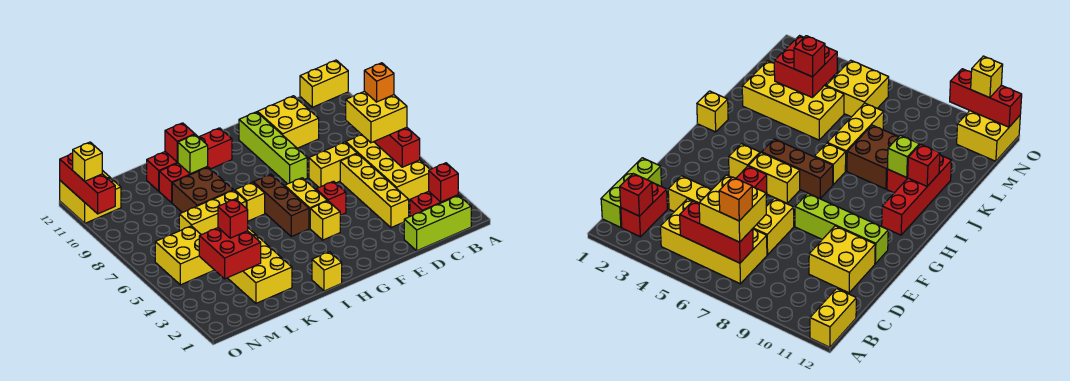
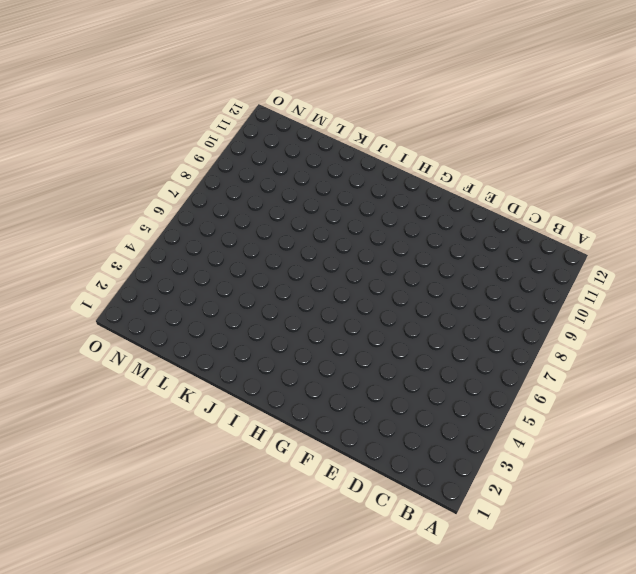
none -> yellow 1x2 brick [300,60,348,107]
none -> lime 1x3 brick [404,195,471,251]
none -> red 1x2 brick [410,191,458,216]
none -> yellow 2x4 brick [346,135,430,203]

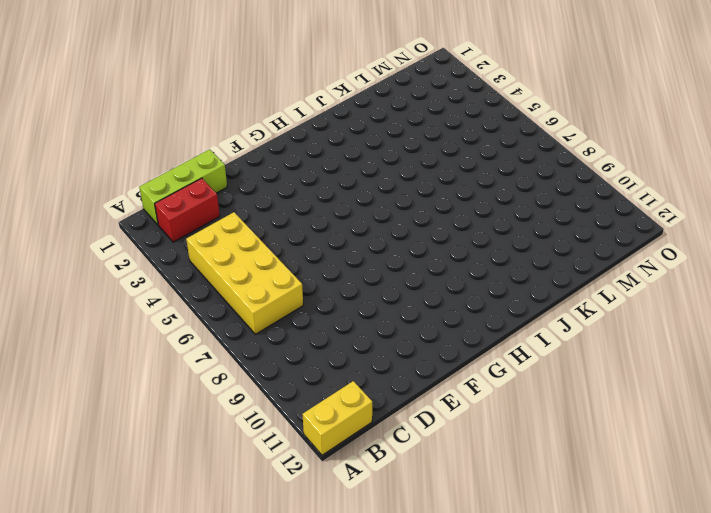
none -> yellow 1x4 brick [340,154,409,228]
none -> yellow 1x2 brick [309,142,357,187]
none -> yellow 2x2 brick [257,96,319,148]
none -> red 1x1 brick [316,181,346,215]

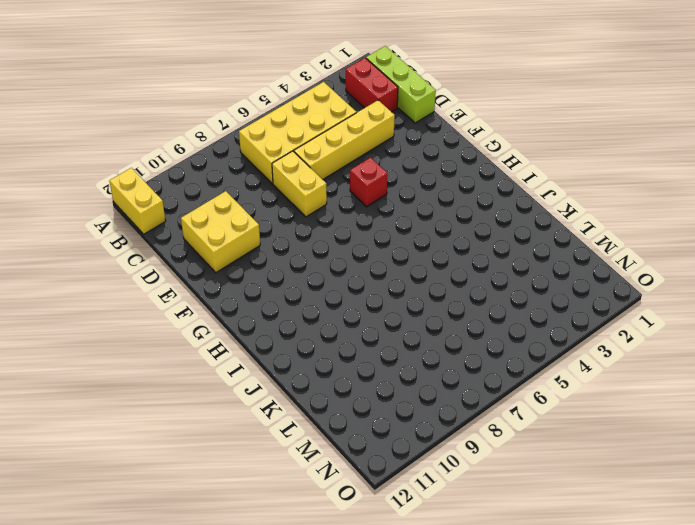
none -> lime 1x4 brick [239,112,307,184]
none -> yellow 1x1 brick [310,201,341,240]
none -> yellow 1x2 brick [285,178,327,228]
none -> brown 1x3 brick [253,174,309,237]

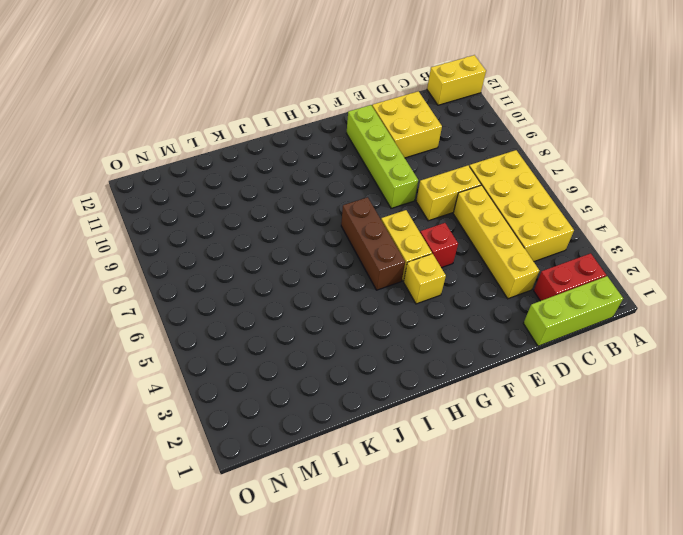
none -> red 1x4 brick [147,128,232,191]
none -> yellow 1x1 brick [312,252,342,291]
none -> yellow 1x1 brick [235,182,265,221]
none -> yellow 1x3 brick [179,190,246,235]

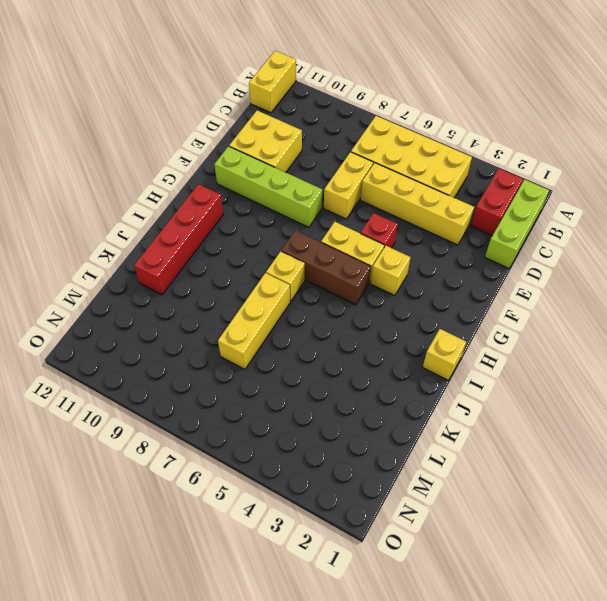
none -> brown 2x2 brick [172,167,233,213]
none -> red 1x2 brick [159,163,207,203]
none -> yellow 2x4 brick [228,228,292,303]
none -> yellow 2x2 brick [155,226,214,285]

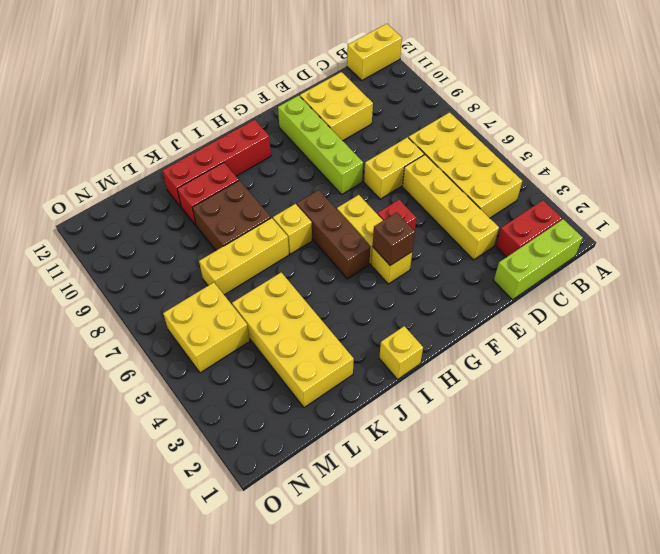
brown 1x1 brick [373,212,415,265] -> none
none -> yellow 2x2 brick [60,170,121,223]
none -> red 1x1 brick [429,163,458,202]
none -> red 1x3 brick [374,127,420,167]
none -> lime 1x1 brick [178,135,208,174]

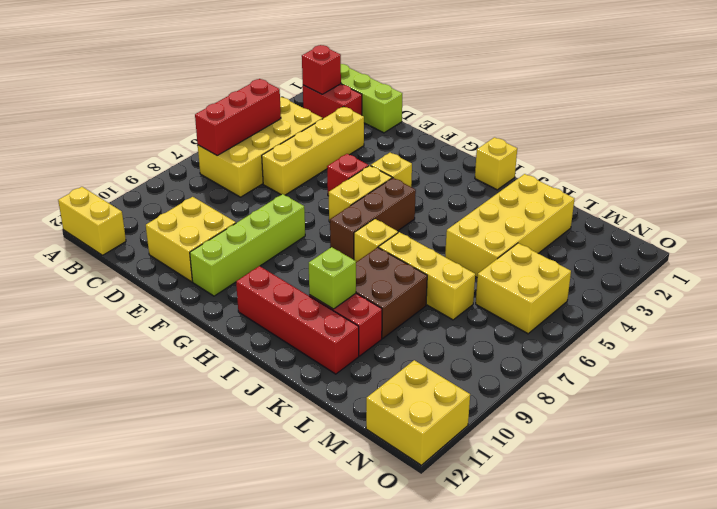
none -> yellow 1x2 brick [309,142,357,187]
none -> red 1x1 brick [165,123,195,162]
none -> red 2x2 brick [199,228,261,279]
none -> red 1x3 brick [60,153,115,214]

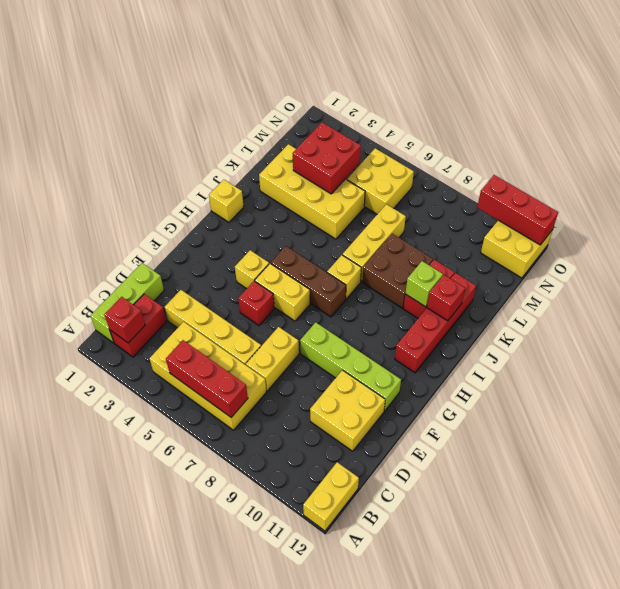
none -> yellow 2x2 brick [346,91,407,143]
none -> red 1x1 brick [218,199,248,238]
none -> yellow 1x1 brick [73,142,102,181]
none -> orange 1x1 brick [364,63,394,102]

